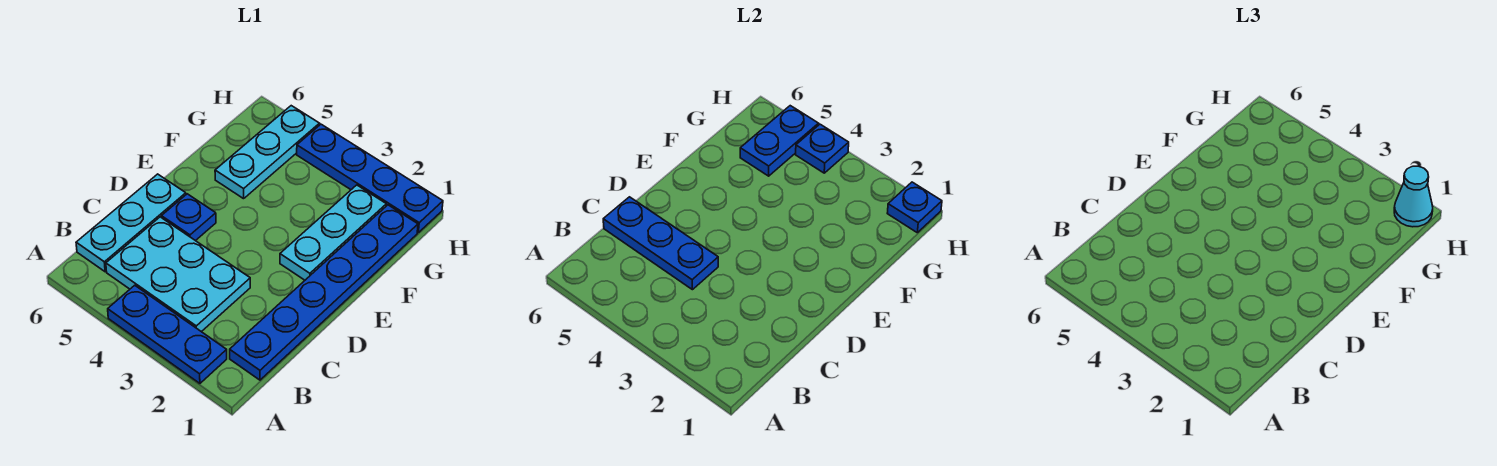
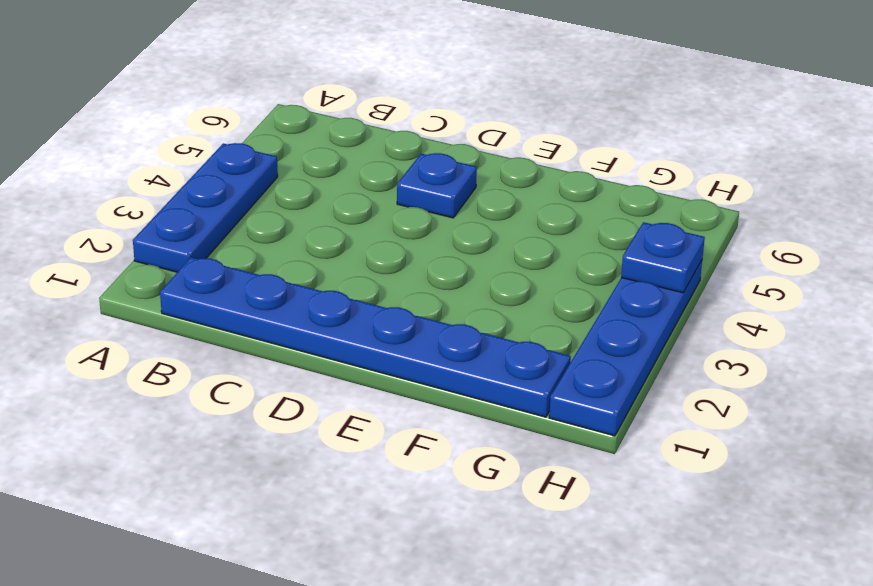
none -> cyan 2x3 plate [106,217,250,332]
none -> cyan 1x3 plate [76,174,186,272]
none -> cyan 1x3 plate [280,185,386,280]

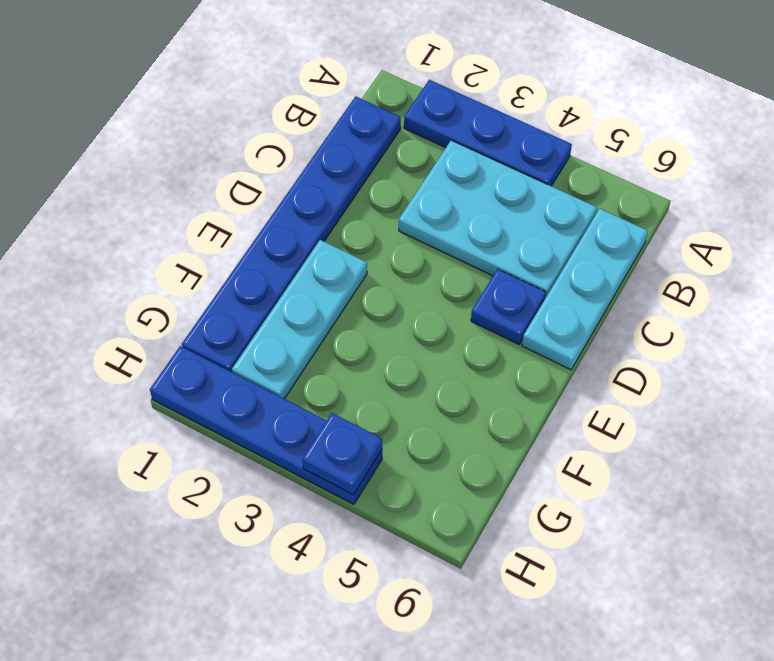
none -> cyan 1x3 plate [215,106,320,199]
none -> blue 1x3 plate [603,197,718,290]
none -> blue 1x2 plate [740,106,819,176]

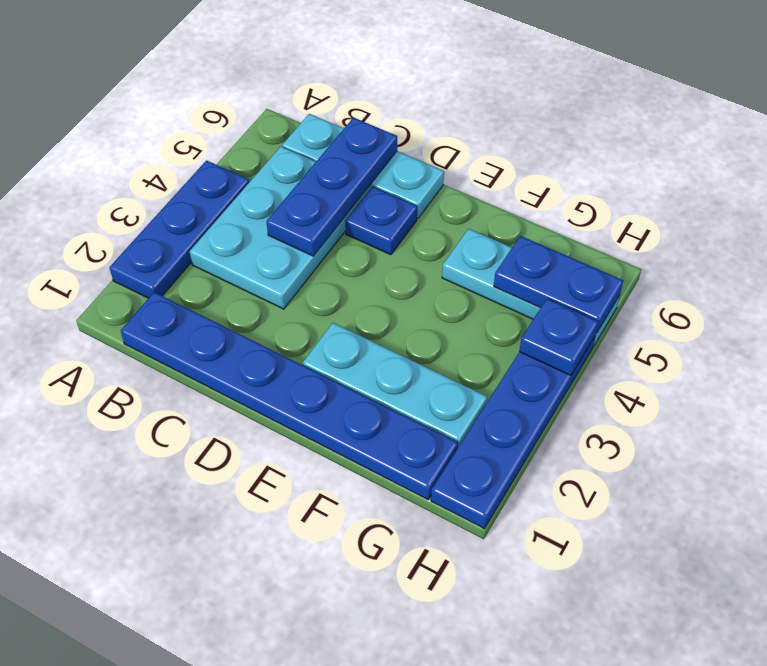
none -> blue 1x1 plate [887,182,942,233]
none -> cyan 1x1 cone [1394,166,1433,227]

